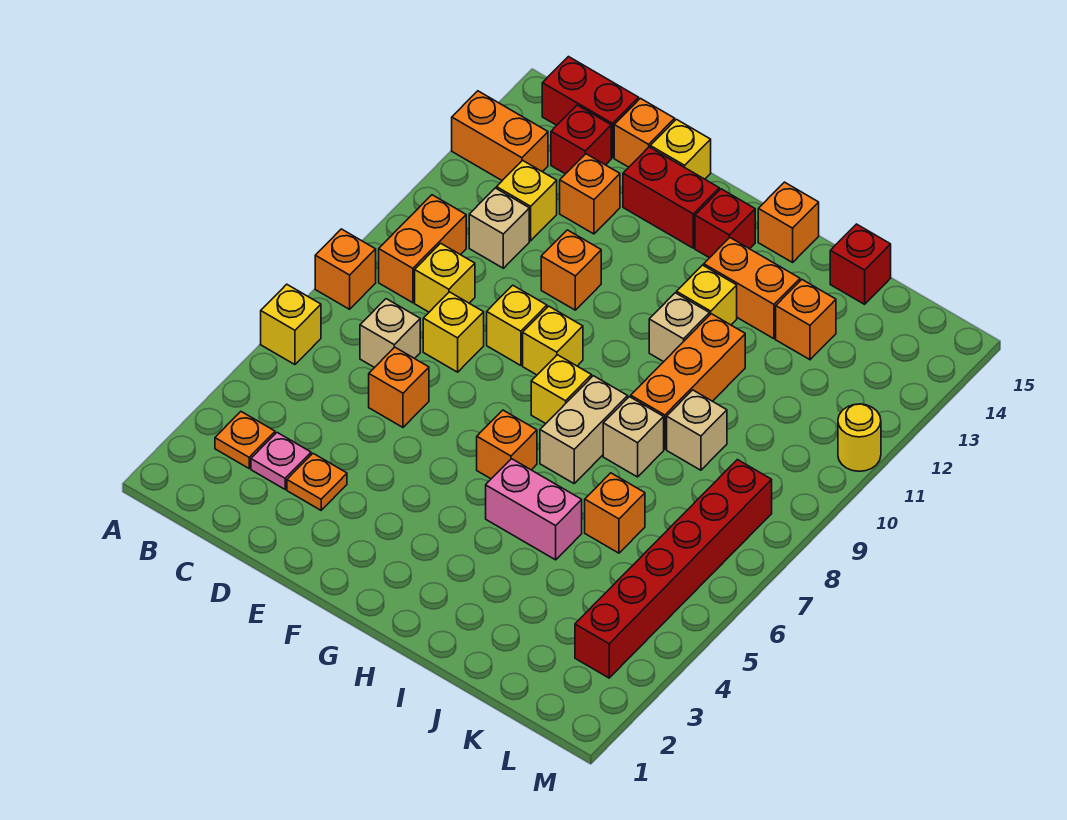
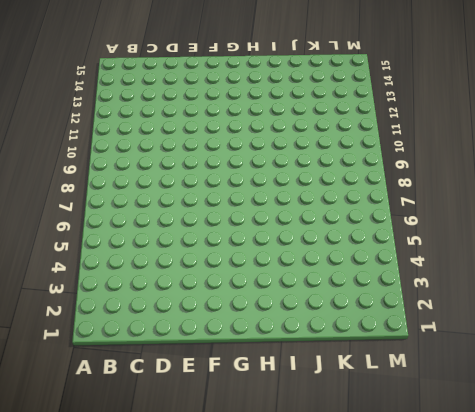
none -> yellow 1x1 brick [261,284,321,365]
none -> orange 1x1 brick [315,229,376,309]
none -> orange 1x2 brick [452,91,548,180]
none -> orange 1x1 plate [215,412,275,468]

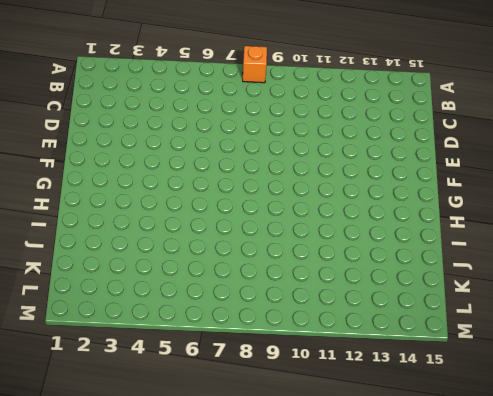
none -> yellow 1x1 brick [261,284,321,365]
none -> orange 1x2 brick [452,91,548,180]
none -> orange 1x1 plate [215,412,275,468]
none -> orange 1x2 brick [379,195,466,303]

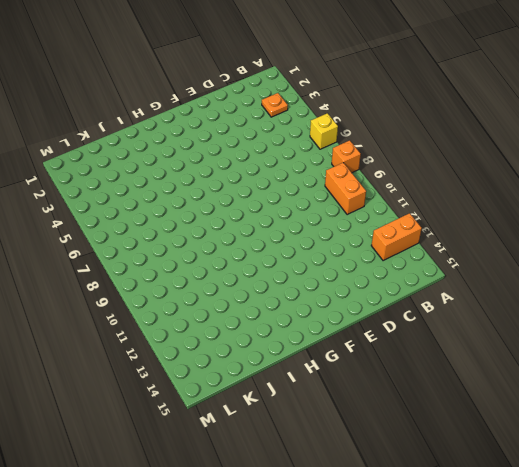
none -> red 1x2 brick [542,57,639,158]
none -> pink 1x1 plate [251,433,311,489]
none -> tan 1x1 brick [360,299,420,368]
none -> yellow 1x1 brick [415,243,475,312]

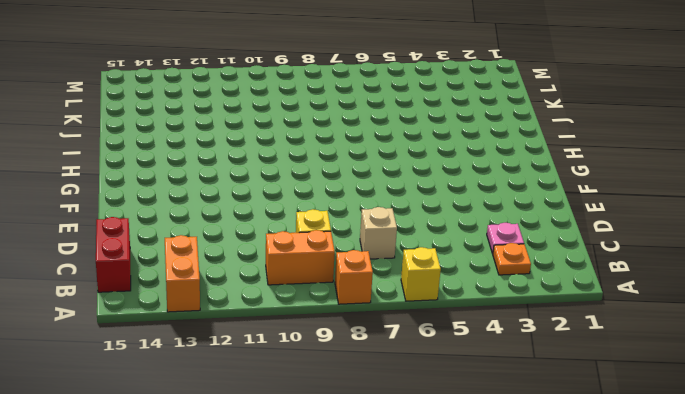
none -> tan 1x1 brick [469,188,529,268]
none -> yellow 1x1 brick [497,160,557,241]
none -> red 1x1 brick [551,105,611,174]
none -> orange 1x1 plate [287,454,347,510]

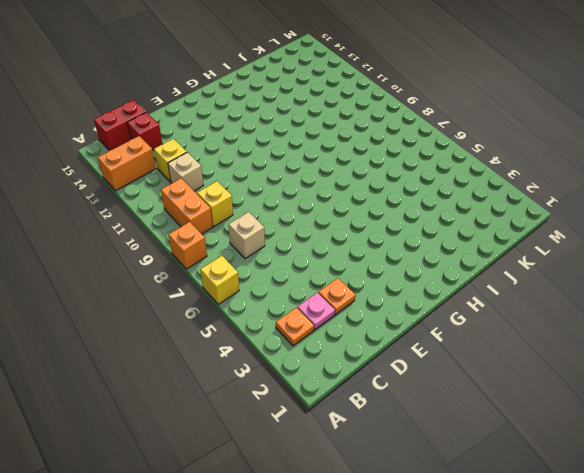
none -> orange 1x1 brick [369,347,429,427]
none -> yellow 1x1 brick [423,292,484,372]
none -> orange 1x1 brick [560,154,620,234]
none -> orange 1x1 brick [614,98,675,167]

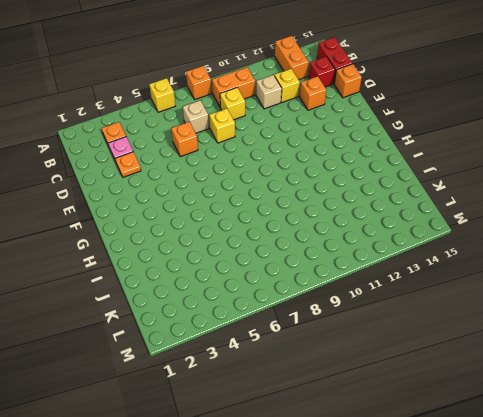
none -> yellow 1x1 brick [487,285,547,365]
none -> orange 1x1 brick [541,230,601,310]
none -> red 1x2 brick [623,147,719,248]
none -> yellow 1x1 brick [650,119,711,179]

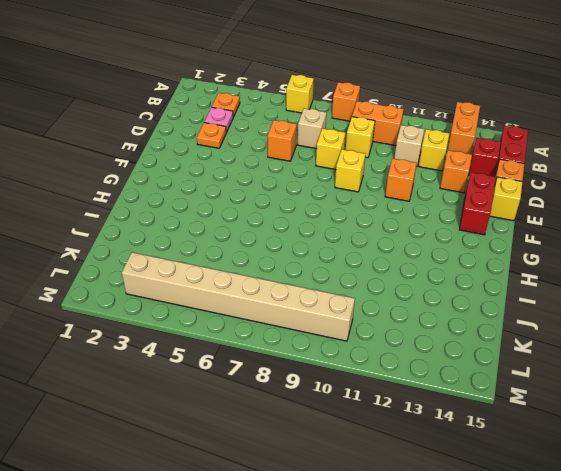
tan 1x8 brick [122,252,355,341] -> red 1x6 brick [575,460,772,678]
none -> yellow 1x1 brick [523,306,583,375]
none -> orange 1x1 brick [477,410,537,479]
none -> yellow 1x1 brick [531,355,592,424]
none -> red 1x1 brick [695,189,755,258]

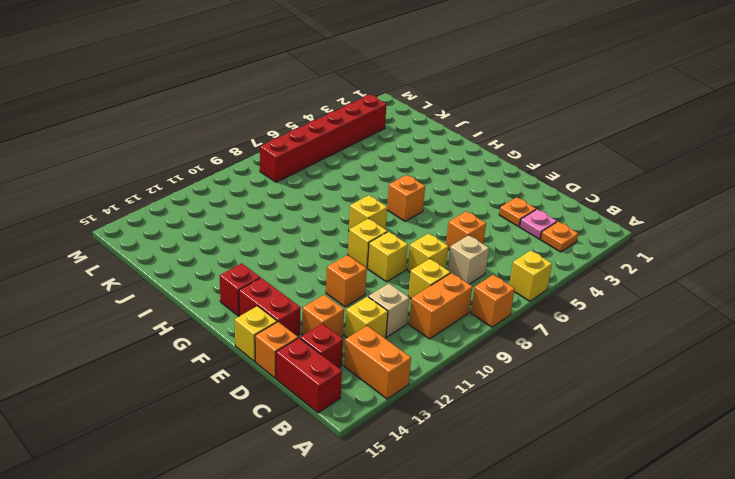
none -> pink 1x2 brick [486,459,582,560]
none -> tan 1x2 brick [540,376,628,483]
none -> tan 1x1 brick [649,293,709,362]
none -> yellow 1x1 brick [677,265,737,325]

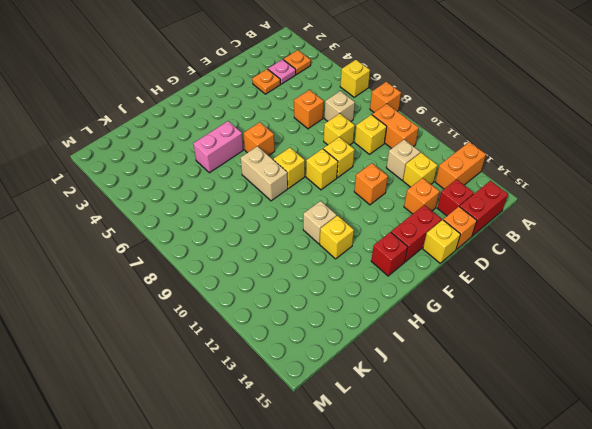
none -> orange 1x2 brick [704,238,800,339]
none -> orange 1x1 brick [758,182,819,262]
none -> tan 1x1 brick [603,397,664,477]
none -> orange 1x3 brick [631,314,745,449]

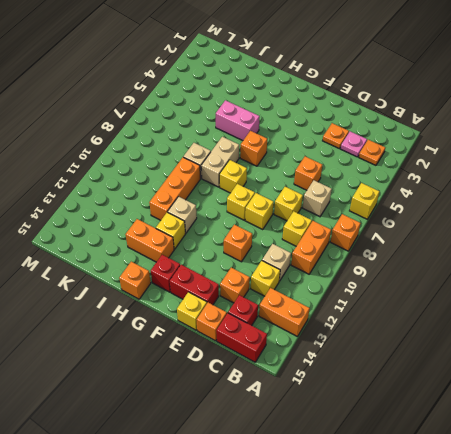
none -> orange 1x1 brick [585,473,645,553]
none -> tan 1x1 brick [667,390,727,470]
none -> orange 1x1 brick [776,280,836,360]
none -> red 1x1 brick [830,224,891,304]

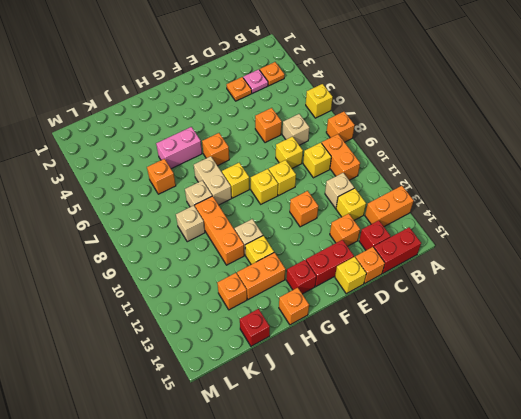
none -> red 1x6 brick [575,460,772,678]
none -> yellow 1x1 round brick [838,404,881,471]

